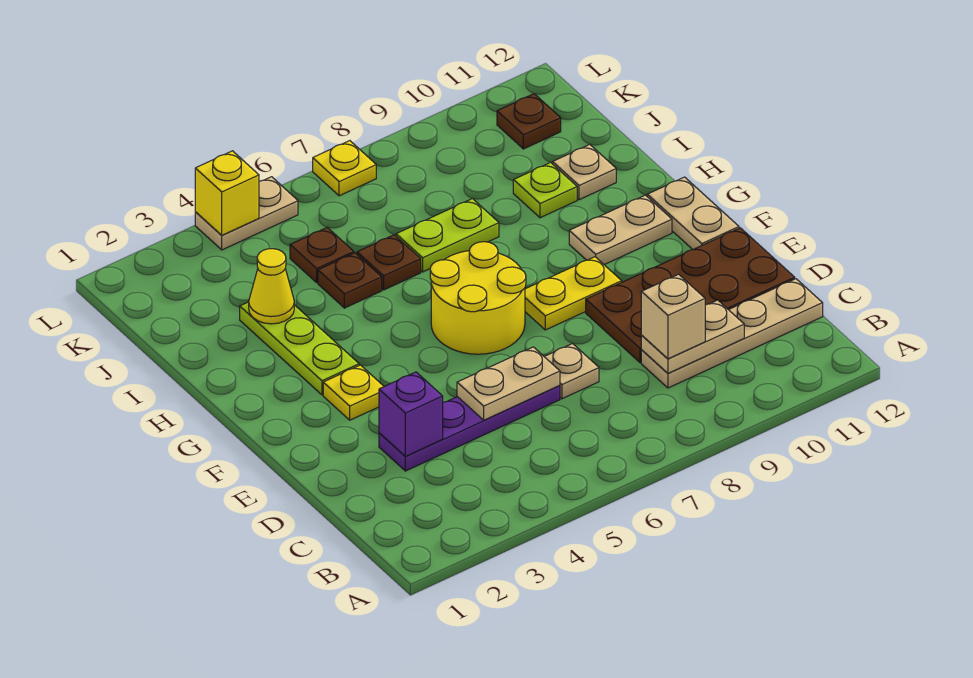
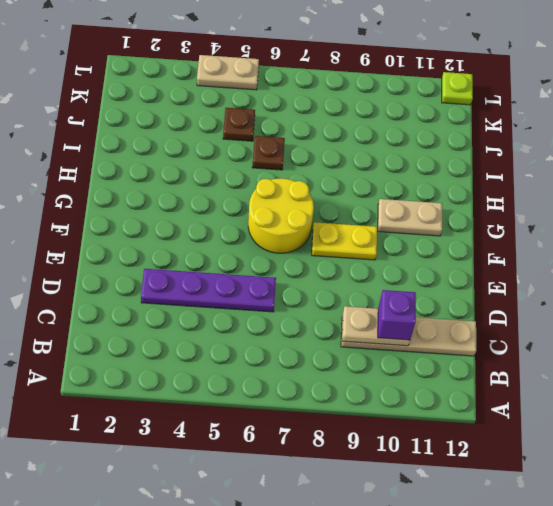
purple 1x1 brick [378,290,416,340] -> purple 1x1 brick moved to [379,372,443,456]
lime 1x1 plate [442,72,473,105] -> lime 1x1 plate moved to [513,162,577,218]
none -> tan 1x1 plate [544,343,599,399]
none -> brown 2x4 plate [586,228,795,363]
none -> yellow 1x1 plate [323,365,384,420]

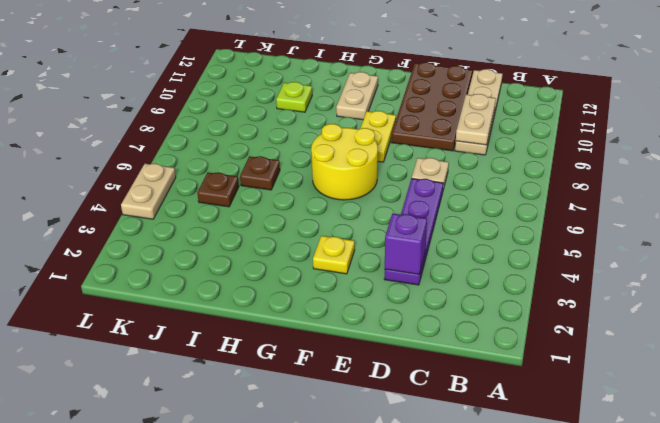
none -> tan 1x2 plate [647,177,739,250]
none -> lime 1x3 plate [240,302,359,395]
none -> brown 1x1 plate [318,253,382,308]

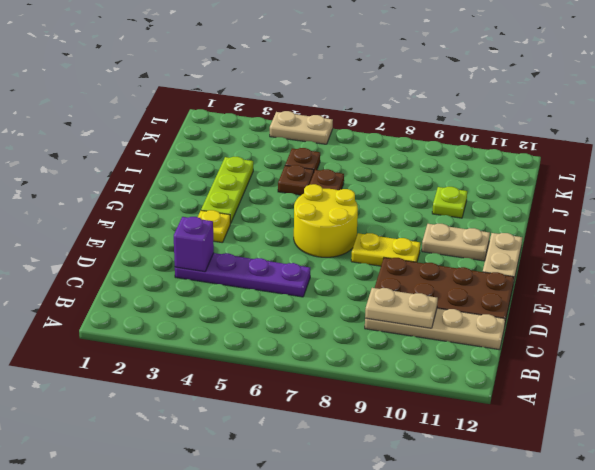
none -> tan 1x1 plate [544,343,599,399]
none -> lime 1x2 plate [396,199,499,272]
none -> tan 1x1 plate [553,144,616,200]

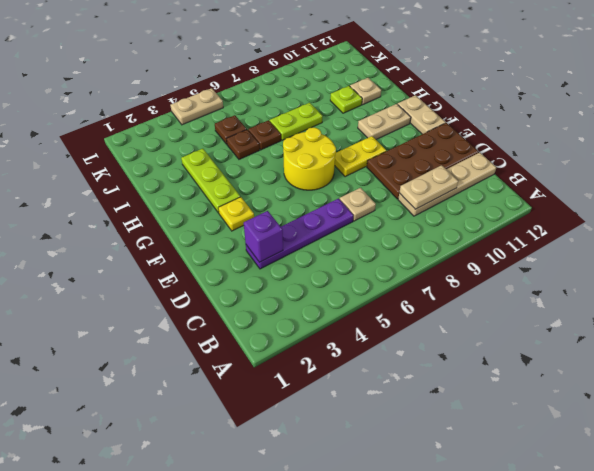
none -> brown 1x1 plate [497,94,561,149]
none -> yellow 1x1 plate [313,141,376,196]
none -> tan 1x2 plate [457,347,560,420]

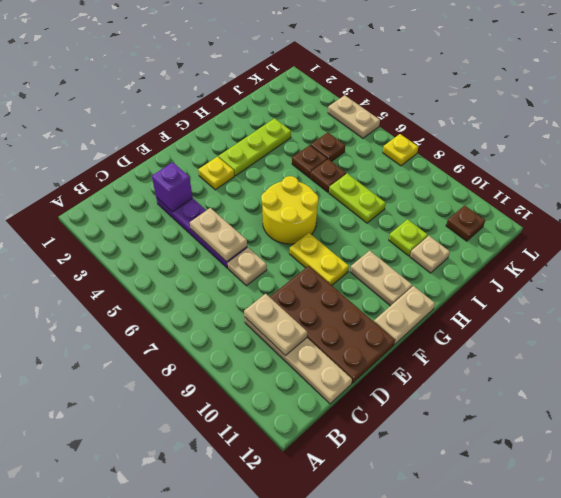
none -> yellow 1x1 cone [249,249,294,324]
none -> yellow 1x1 brick [195,151,259,235]
none -> tan 1x1 brick [641,274,705,359]

